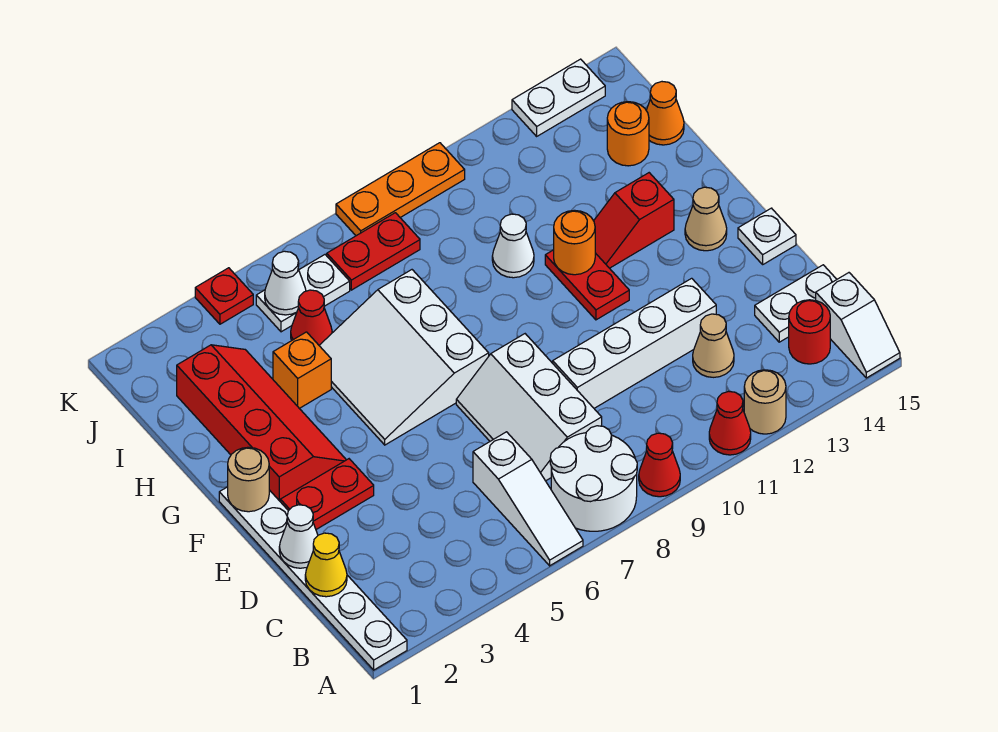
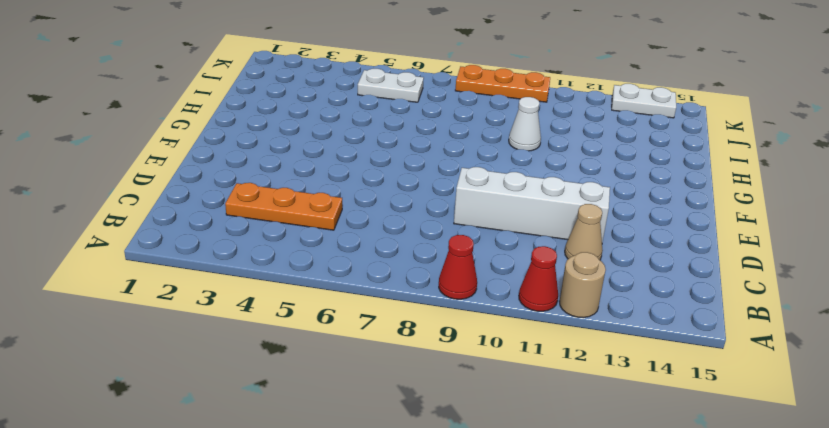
orange 1x3 plate [225,183,342,230] -> none
none -> white 1x6 plate [219,487,407,670]
none -> white 1x3 slope [473,432,583,566]
none -> white 2x2 round brick [550,426,637,531]
none -> white 1x2 slope [816,273,900,378]

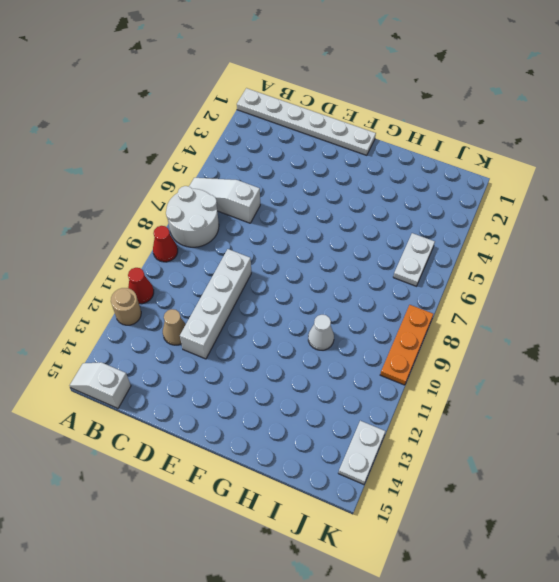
none -> red 1x1 round brick [789,300,830,364]
none -> white 2x3 slope [456,334,602,481]
none -> white 1x2 plate [755,265,837,342]
none -> red 1x2 plate [280,459,374,529]

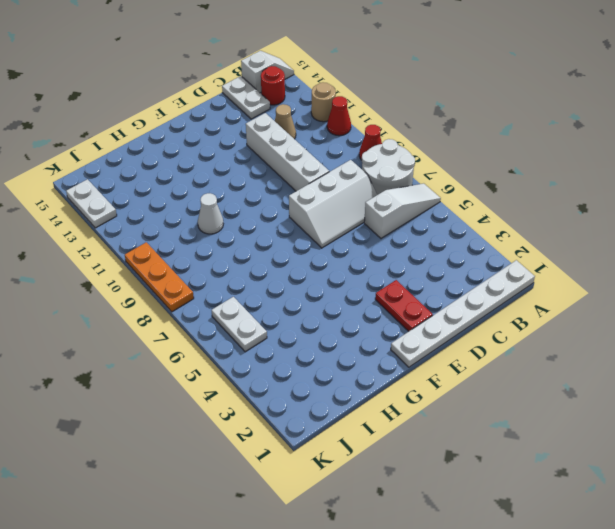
none -> white 1x1 plate [738,208,796,264]
none -> red 2x4 slope [177,345,346,501]
none -> white 3x3 slope [319,270,489,445]
none -> red 1x2 plate [545,250,629,320]

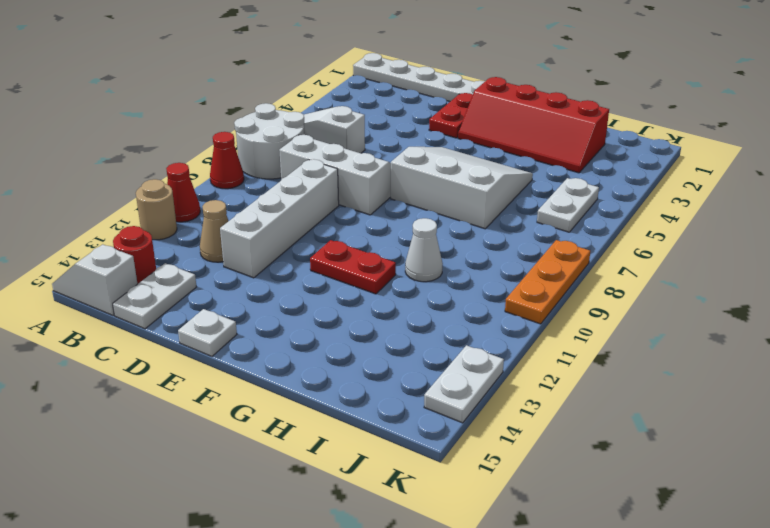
none -> tan 1x1 cone [685,187,727,251]
none -> red 1x2 slope [594,173,674,268]
none -> orange 1x1 brick [273,332,331,408]
none -> red 1x1 cone [291,290,332,345]

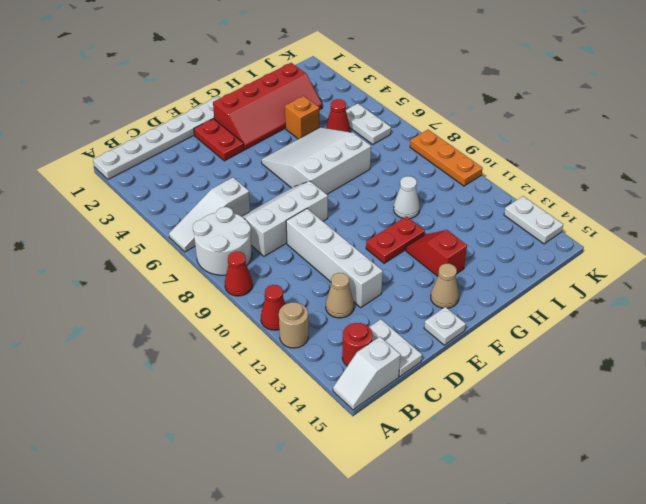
none -> orange 1x1 round brick [607,102,649,166]
none -> orange 1x1 cone [646,82,684,145]
none -> red 1x2 plate [327,213,420,290]
none -> red 1x1 plate [195,268,253,324]

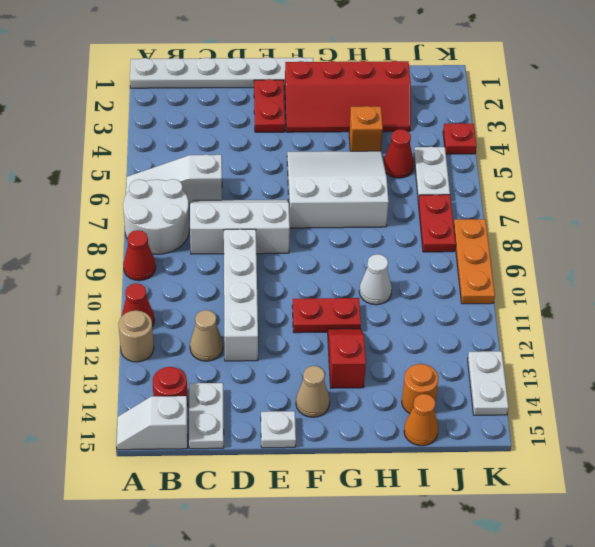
none -> yellow 1x1 cone [305,533,347,597]
none -> white 1x1 cone [279,505,318,568]
none -> tan 1x1 round brick [228,447,269,512]
none -> orange 1x1 round brick [554,210,595,275]

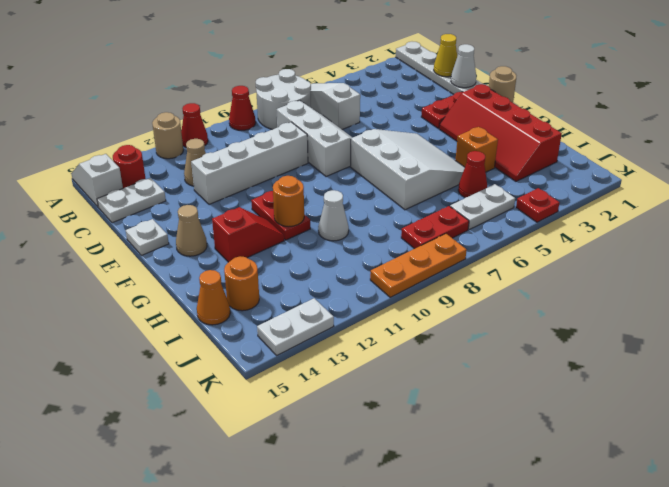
none -> white 1x1 cone [265,251,306,315]

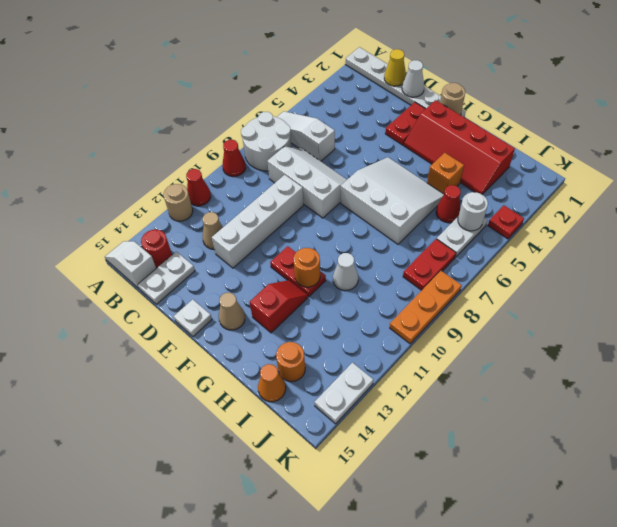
white 1x1 round brick [458,192,488,231] -> white 1x1 cone [265,251,306,315]

